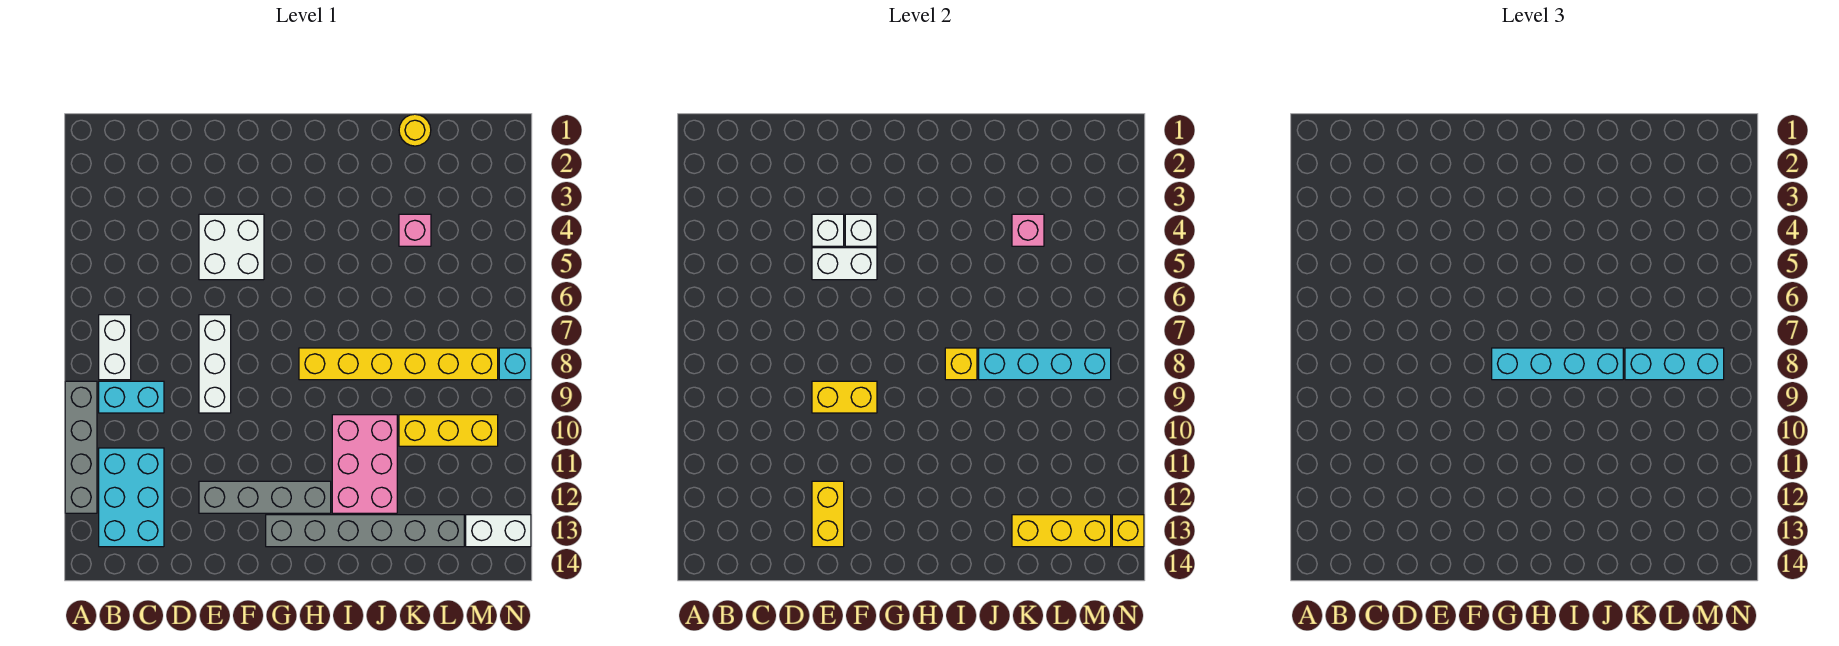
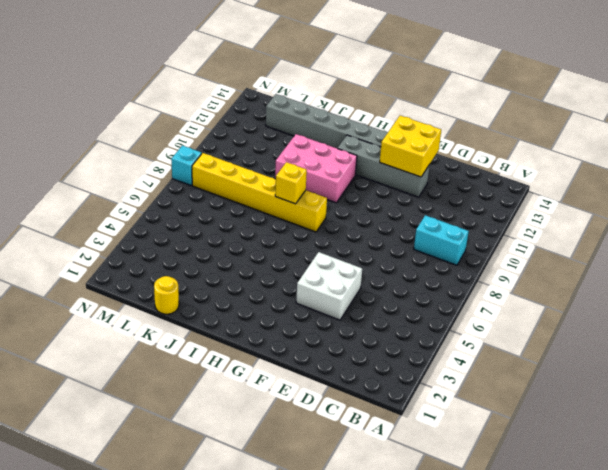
yellow 2x2 brick [380,116,441,177] -> yellow 1x2 brick [812,481,844,547]
pink 2x3 brick [275,134,357,203] -> pink 2x3 brick turned to [332,415,397,513]
none -> grey 1x4 brick [65,381,97,513]
none -> white 1x2 brick [99,315,131,380]
none -> cyan 2x3 brick [99,448,164,547]

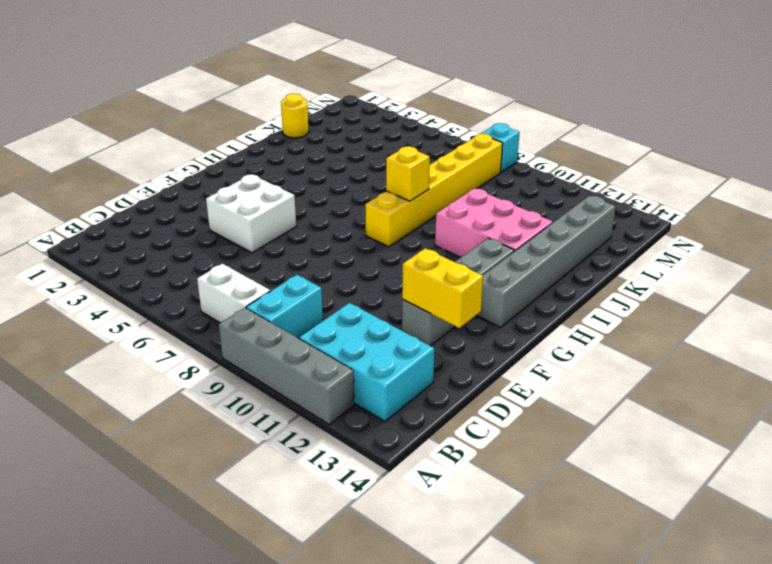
none -> white 1x3 brick [199,315,231,413]
none -> pink 1x1 brick [399,214,431,246]
none -> yellow 1x3 brick [399,415,498,446]

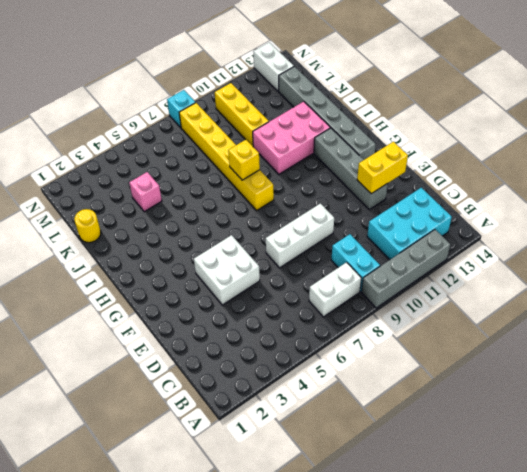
none -> white 1x1 brick [812,214,844,246]
none -> white 1x2 brick [812,248,877,280]
none -> yellow 1x2 brick [812,381,877,413]

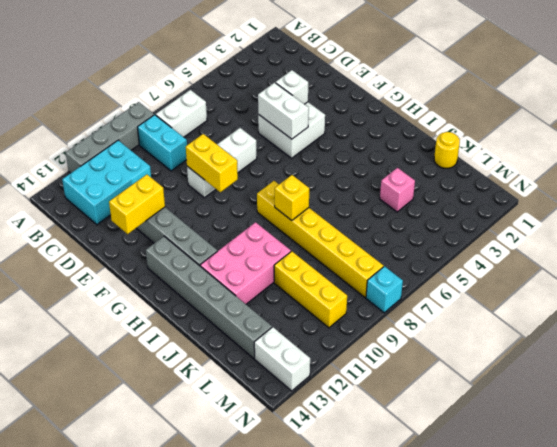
none -> white 1x1 brick [845,214,877,246]
none -> cyan 1x4 brick [979,348,1111,380]
none -> pink 1x1 brick [1012,214,1044,246]

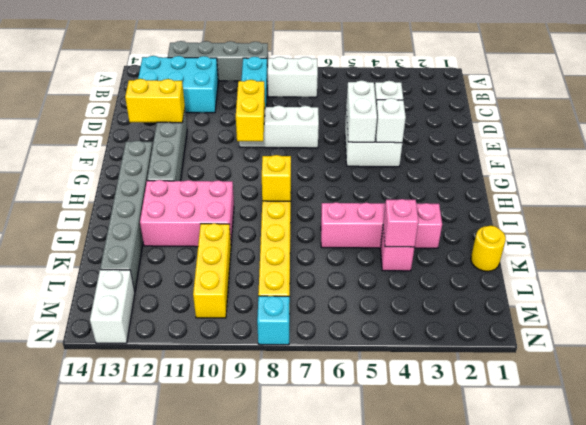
pink 1x4 brick [321,202,442,248] -> none
none -> cyan 1x4 brick [979,348,1111,380]
none -> yellow 1x3 brick [1012,515,1111,547]
none -> yellow 1x1 brick [1112,515,1144,547]

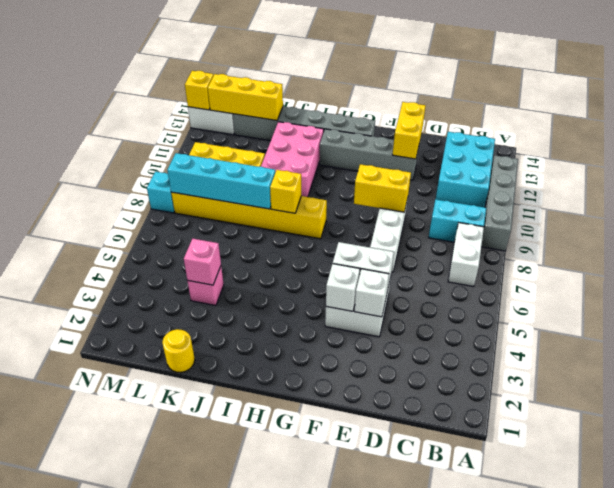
none -> cyan 1x4 brick [1492,348,1623,380]
none -> cyan 1x3 brick [1625,348,1724,380]

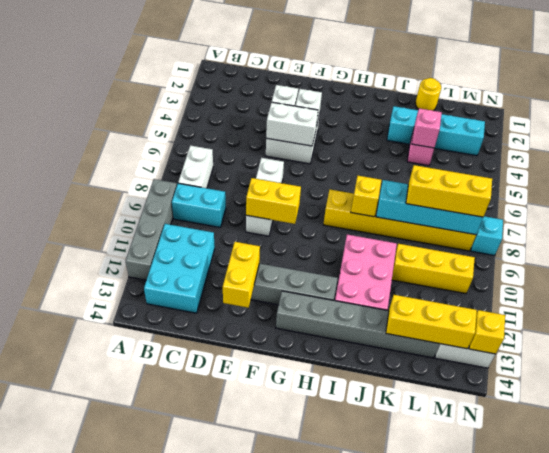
cyan 1x4 brick [387,106,485,156] -> cyan 1x4 brick moved to [1492,348,1623,380]
yellow 1x3 brick [406,165,492,217] -> cyan 1x3 brick [1625,348,1724,380]

